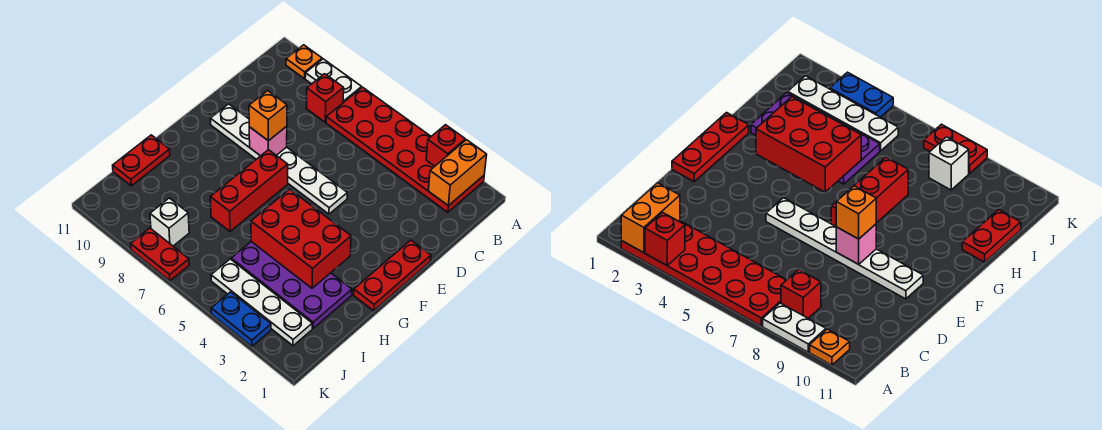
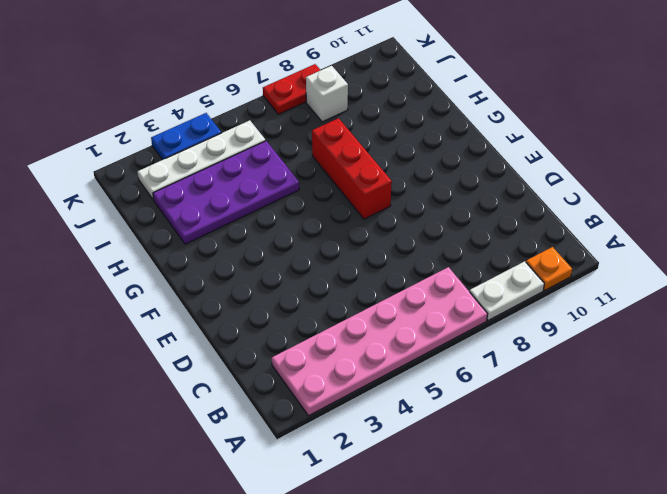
pink 2x6 plate [272,267,488,416] -> red 2x6 plate [326,87,484,212]
none -> red 1x1 brick [306,74,344,122]
none -> red 1x3 plate [354,240,431,311]
none -> white 1x6 plate [210,104,347,214]

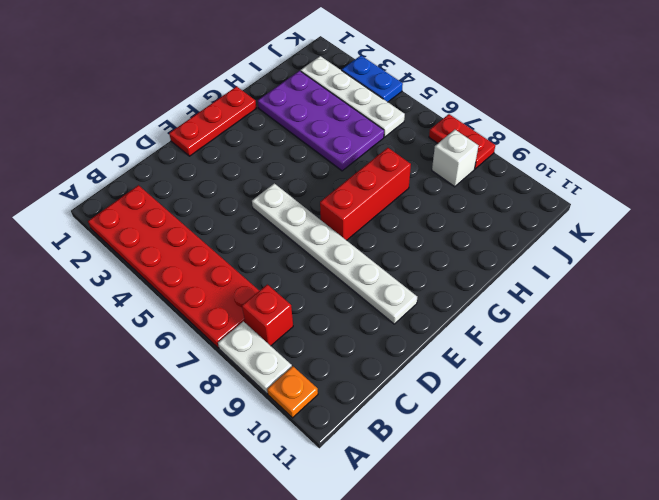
none -> red 1x2 plate [113,135,170,186]
none -> orange 1x2 brick [428,140,487,206]
none -> red 1x1 brick [426,125,465,166]

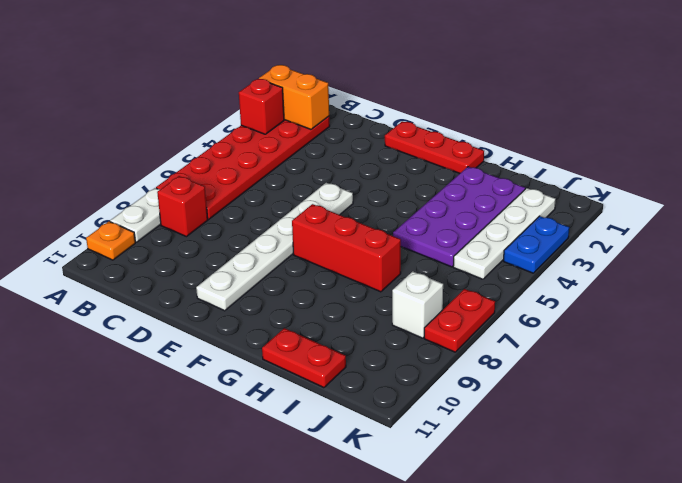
none -> pink 1x1 brick [249,126,287,156]
none -> red 2x3 brick [251,189,351,288]
none -> orange 1x1 brick [249,91,287,141]

